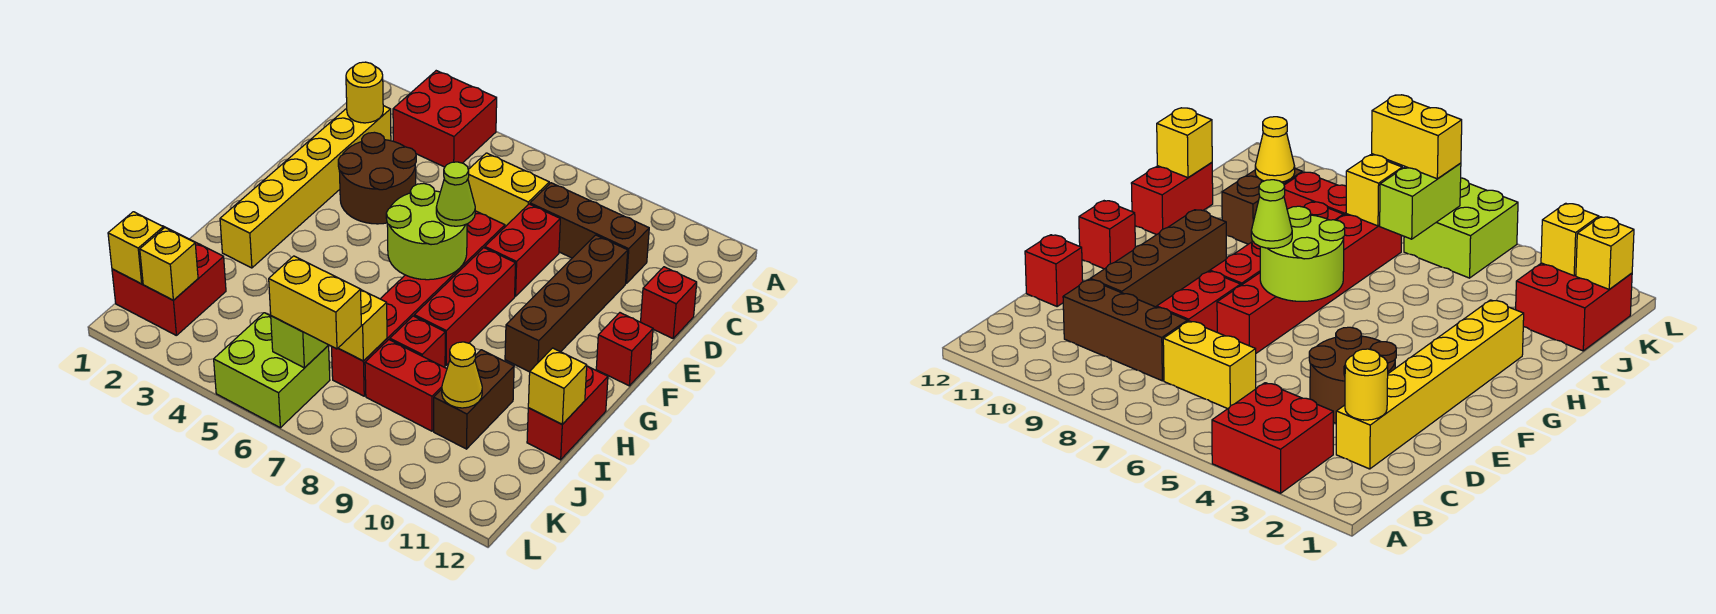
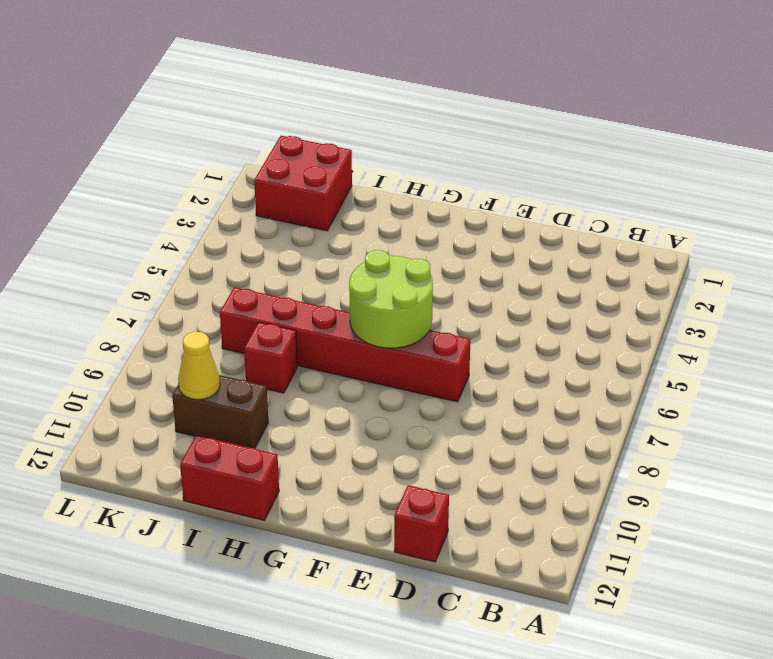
none -> red 2x2 brick [393,71,497,167]
none -> yellow 1x6 brick [220,106,391,268]
none -> yellow 1x2 brick [468,153,549,227]

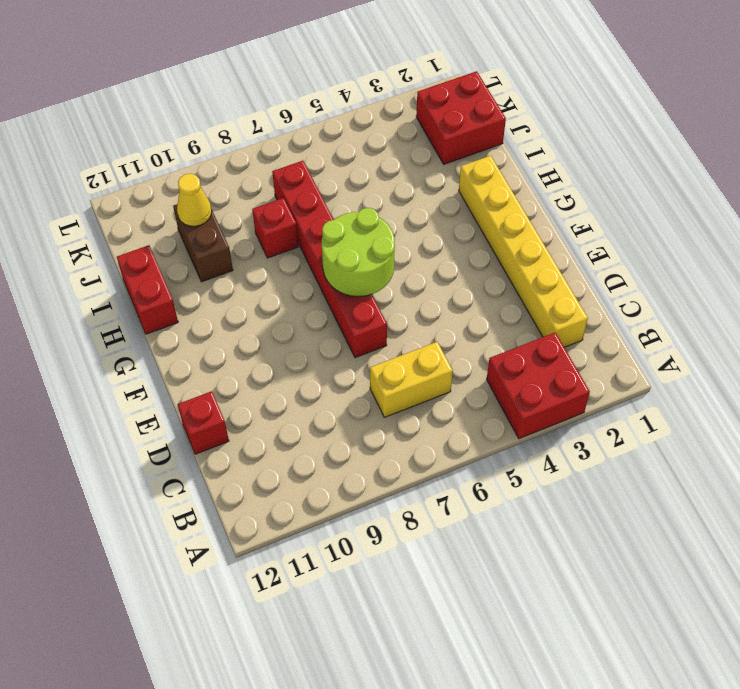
none -> brown 1x3 brick [530,183,649,283]
none -> brown 2x2 round brick [338,132,416,224]
none -> red 1x2 brick [485,204,560,296]

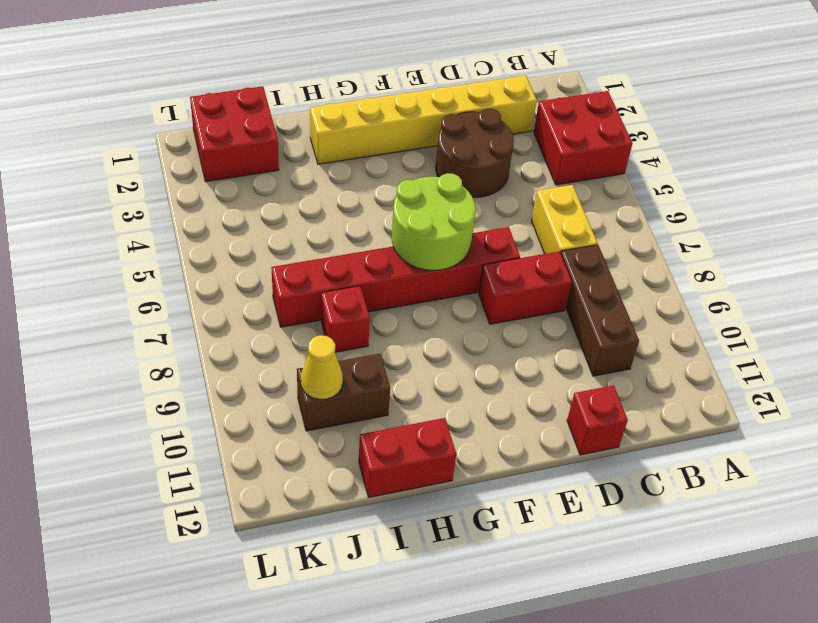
none -> brown 1x4 brick [505,235,628,372]
none -> red 1x3 brick [414,248,516,365]
none -> red 1x1 brick [596,313,653,386]

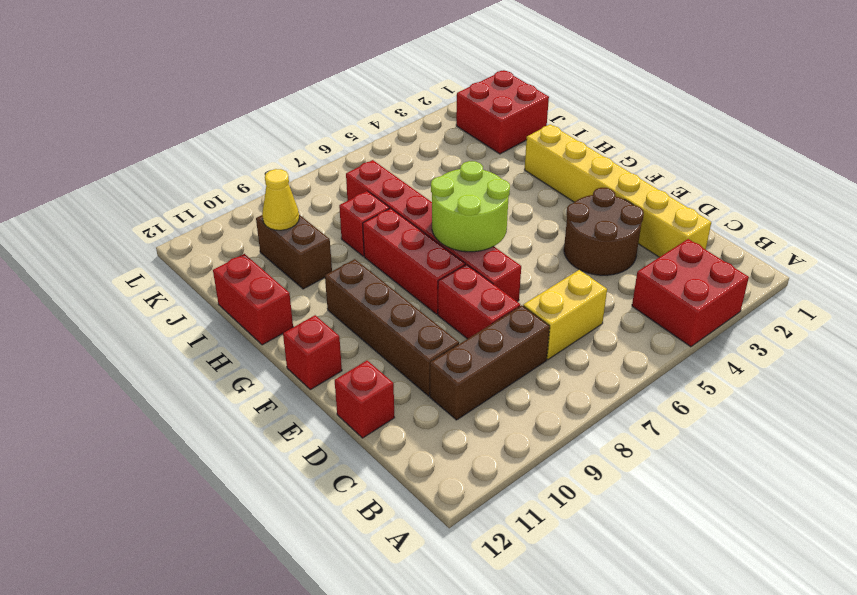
none -> red 1x2 brick [365,340,447,431]
none -> lime 2x2 brick [214,313,330,428]
none -> yellow 1x1 round brick [346,62,383,123]

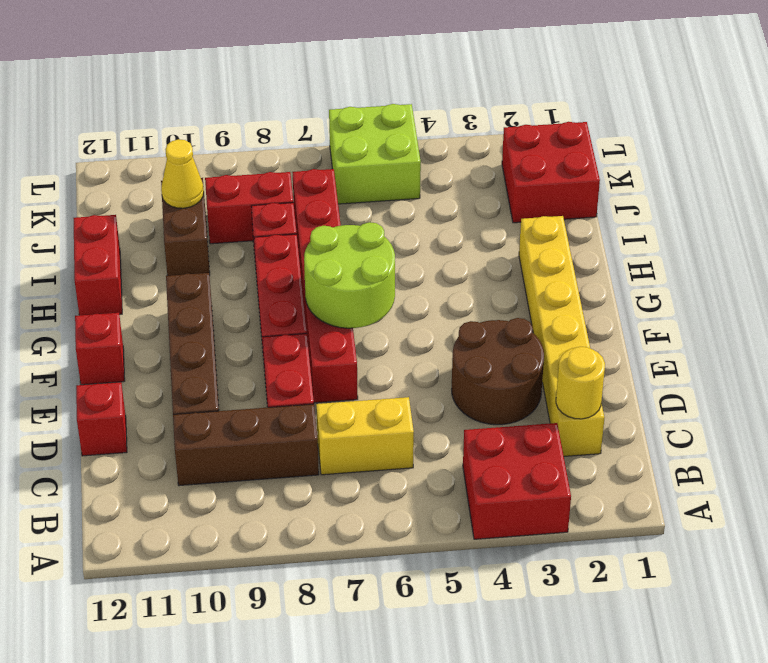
none -> yellow 1x1 brick [528,348,587,424]
none -> lime 1x2 brick [271,316,328,368]
none -> yellow 1x1 brick [338,290,387,361]

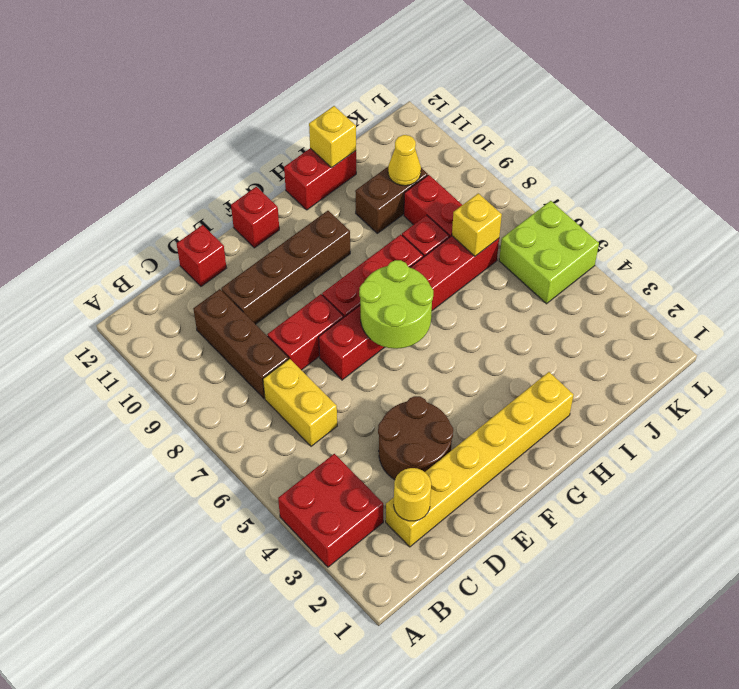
none -> red 2x2 brick [112,226,226,336]
none -> lime 1x2 brick [271,316,328,368]
none -> yellow 1x1 brick [108,212,163,284]

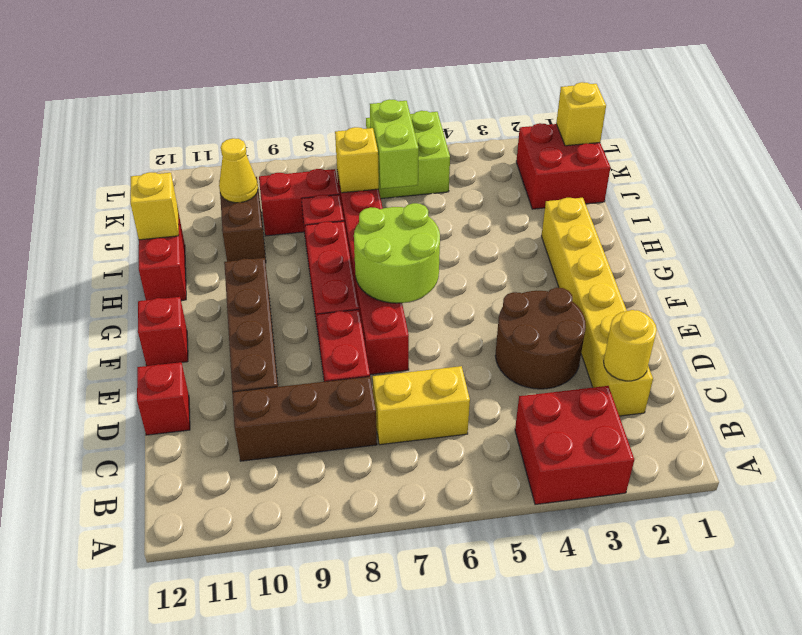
none -> yellow 1x1 brick [140,228,198,300]
none -> lime 1x1 cone [436,162,475,226]
none -> yellow 1x2 brick [269,256,361,349]

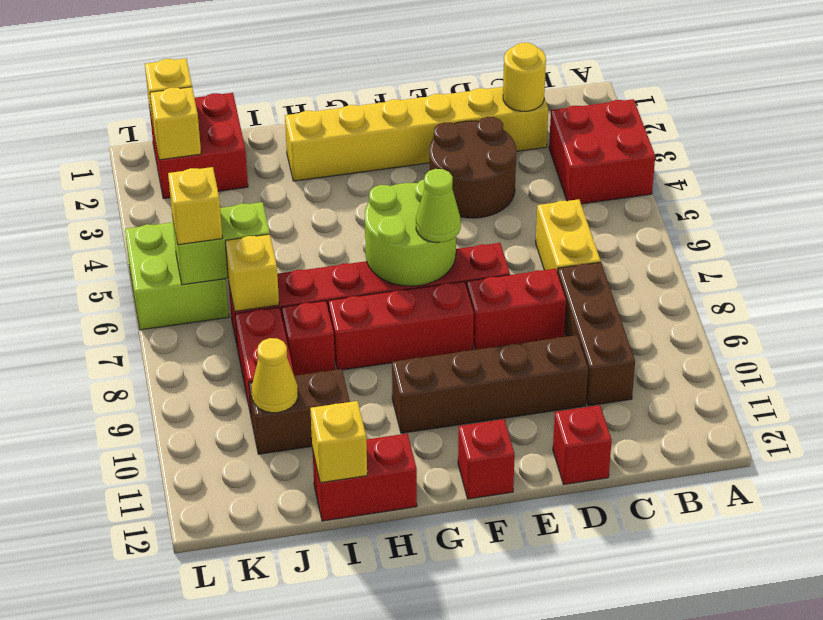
yellow 1x1 brick [168,167,223,245] -> yellow 1x2 brick [269,256,361,349]

